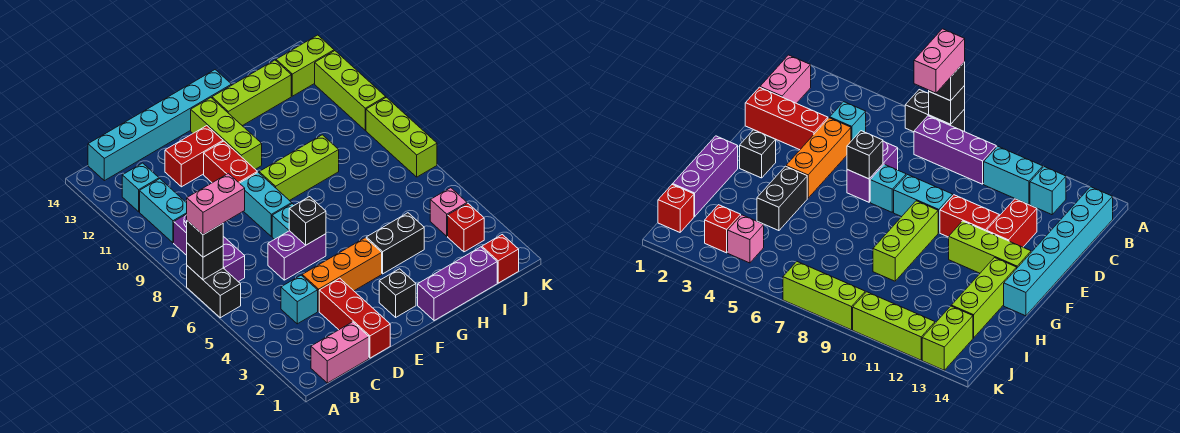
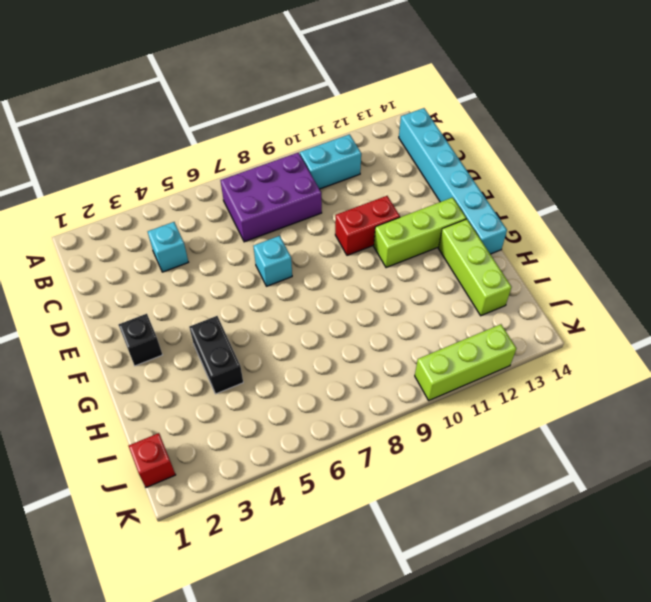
purple 2x3 brick [220,153,322,242] -> purple 1x3 brick [174,214,245,282]
none -> black 1x2 brick [187,266,241,318]
none -> pink 1x2 brick [311,322,369,383]
none -> cyan 1x1 brick [122,163,159,212]
none -> red 1x3 brick [319,278,390,358]

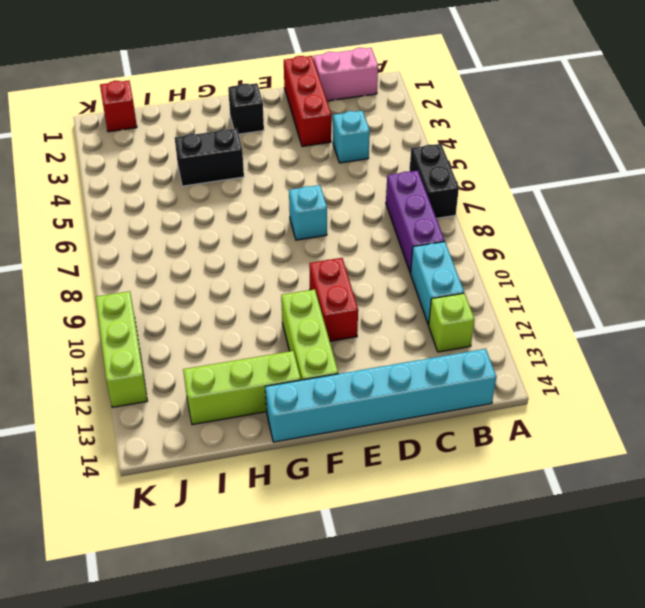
lime 1x1 brick [429,293,475,352] -> cyan 1x1 brick [122,163,159,212]
none -> orange 1x3 brick [302,238,382,311]
none -> purple 1x2 brick [268,231,326,280]
none -> red 1x2 brick [165,126,223,187]
none -> cyan 1x2 brick [240,172,292,237]

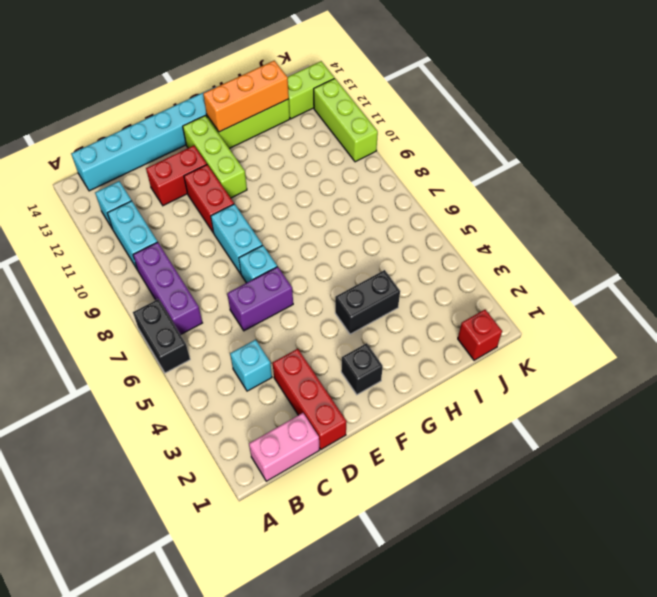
orange 1x3 brick [203,61,289,132] -> orange 1x3 brick moved to [302,238,382,311]
none -> lime 1x3 brick [259,135,339,201]
none -> purple 1x3 brick [418,247,497,321]
none -> red 1x1 brick [448,203,484,252]
none -> pink 1x1 brick [430,188,467,236]

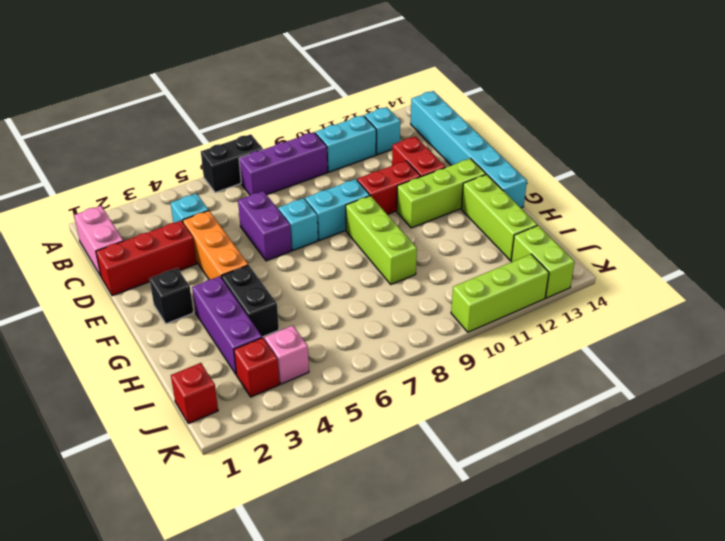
purple 1x3 brick [192,276,262,375] -> purple 1x3 brick moved to [418,247,497,321]
none -> lime 1x3 brick [366,97,437,177]
none -> black 1x1 brick [187,243,223,280]
none -> black 1x1 brick [289,197,326,245]
none -> black 1x1 brick [187,221,223,257]

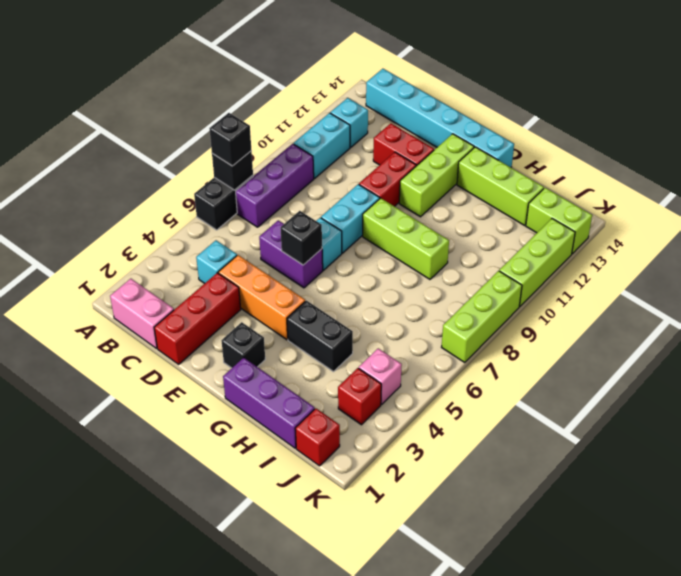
none -> pink 1x2 brick [187,173,245,235]

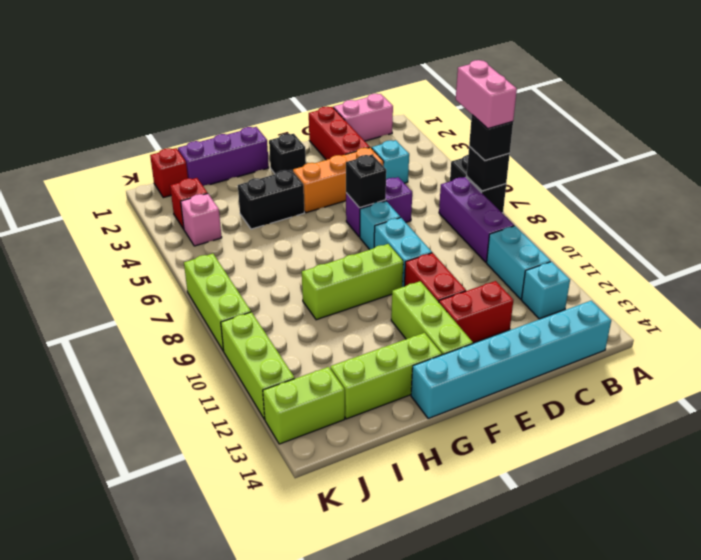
pink 1x2 brick [456,60,517,129] -> pink 1x2 brick turned to [187,173,245,235]

